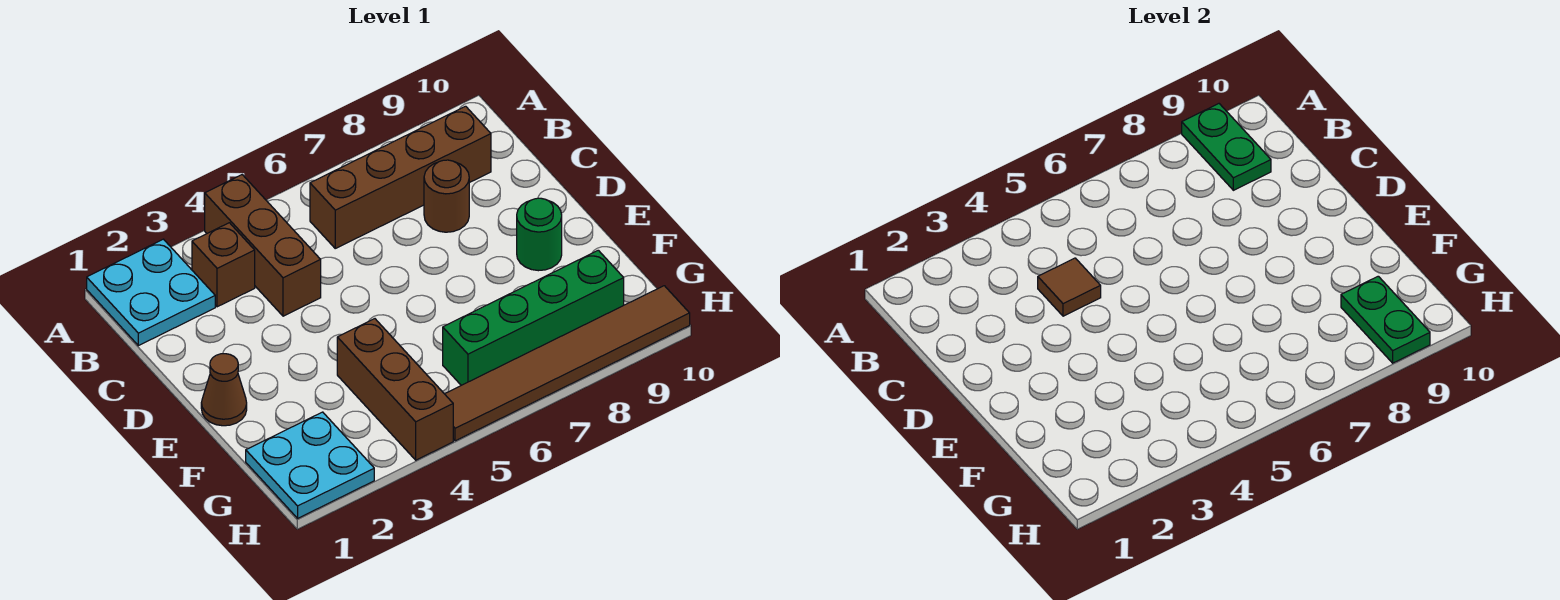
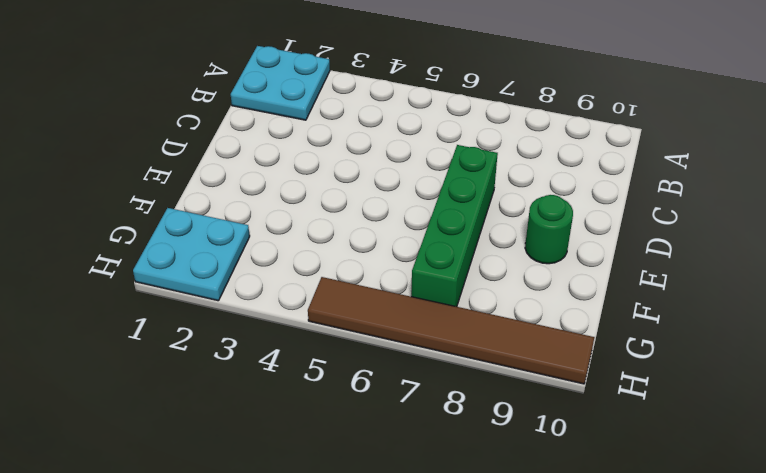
green 1x4 brick [411,145,498,307] -> green 1x4 brick turned to [443,250,624,385]
none -> brown 1x3 brick [205,175,321,316]
none -> brown 1x1 brick [192,223,255,307]
none -> brown 1x4 brick [310,106,491,248]

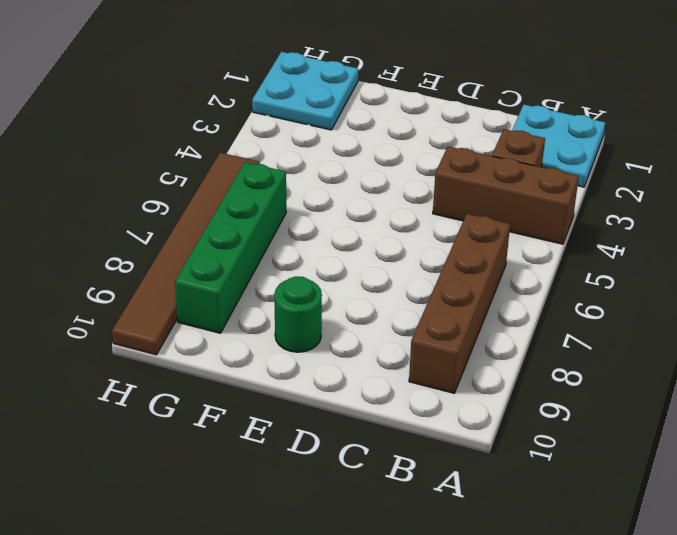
none -> brown 1x1 round brick [424,160,469,232]
none -> brown 1x1 cone [201,354,247,426]
none -> brown 1x3 brick [337,319,453,460]

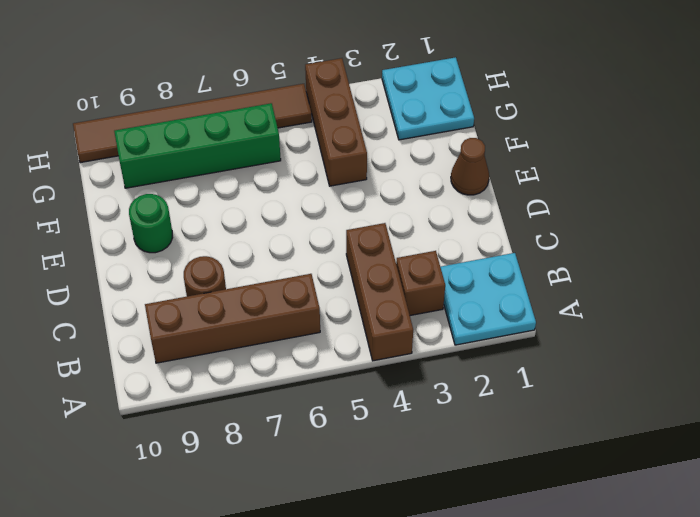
none -> green 1x2 plate [1182,104,1271,190]
none -> brown 1x1 tile [1038,258,1101,316]
none -> green 1x2 plate [1341,276,1430,363]

